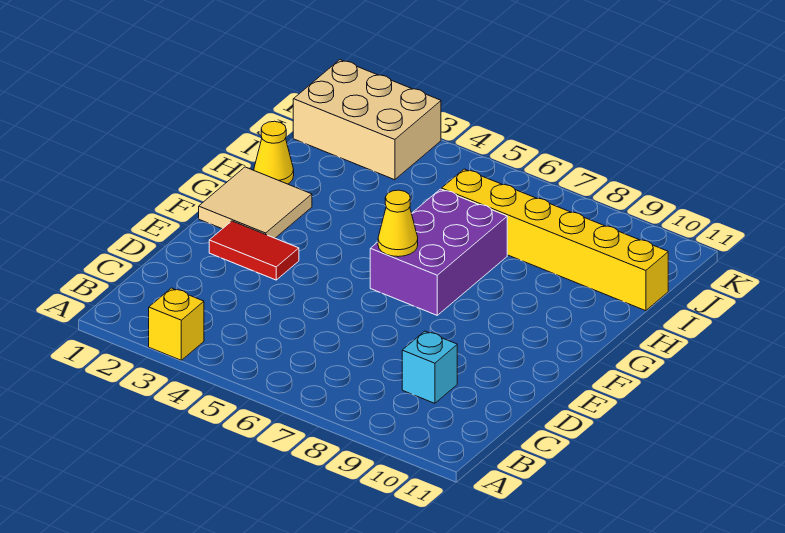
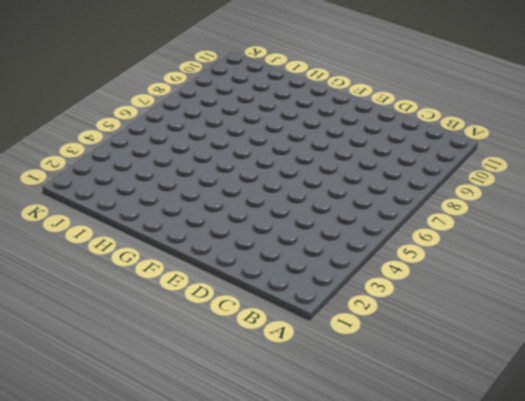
none -> yellow 1x1 brick [149,288,204,360]
none -> cyan 1x1 brick [402,331,457,403]

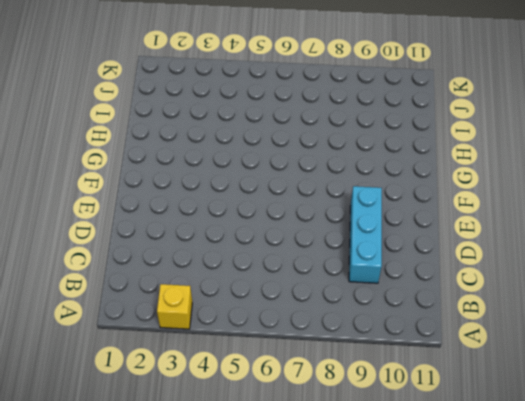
cyan 1x3 brick [349,186,382,283] -> cyan 1x1 brick [402,331,457,403]
none -> red 1x2 tile [209,221,299,280]
none -> tan 2x2 tile [199,167,312,238]

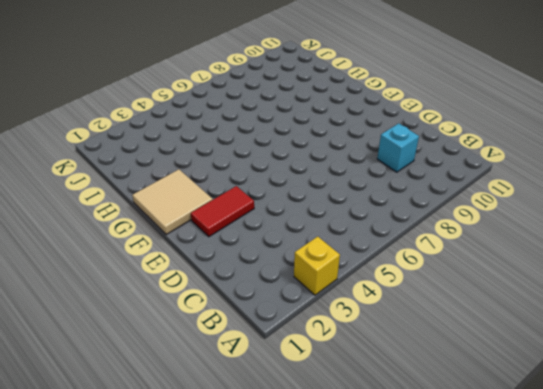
none -> purple 2x3 brick [370,189,507,315]
none -> yellow 1x1 cone [254,121,294,184]

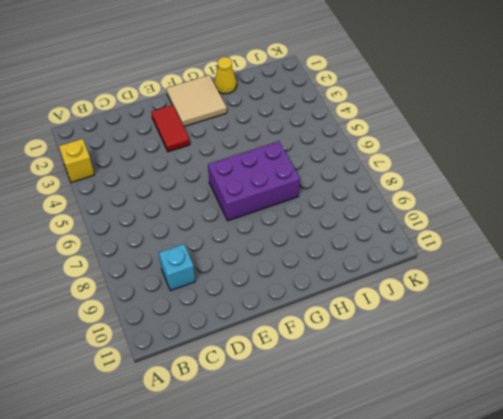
none -> yellow 1x6 brick [441,169,668,311]
none -> tan 2x3 brick [293,60,441,180]

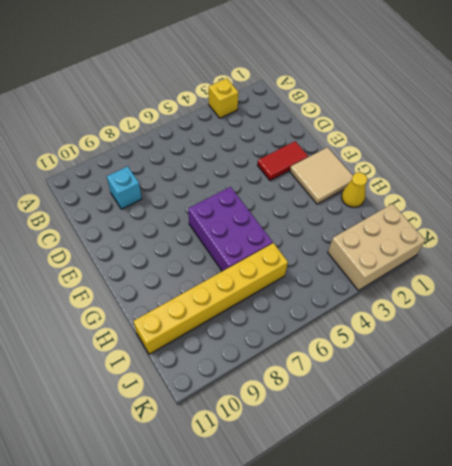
none -> yellow 1x1 cone [378,190,418,257]

